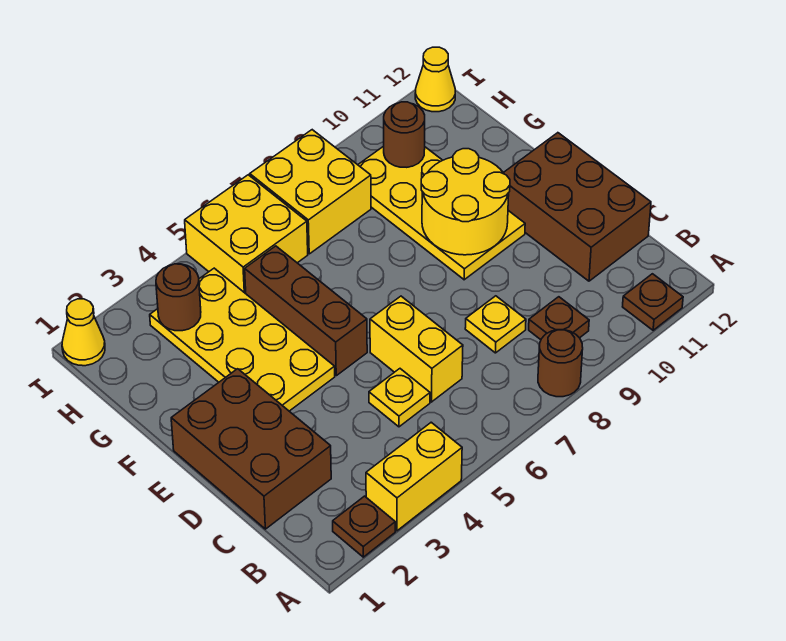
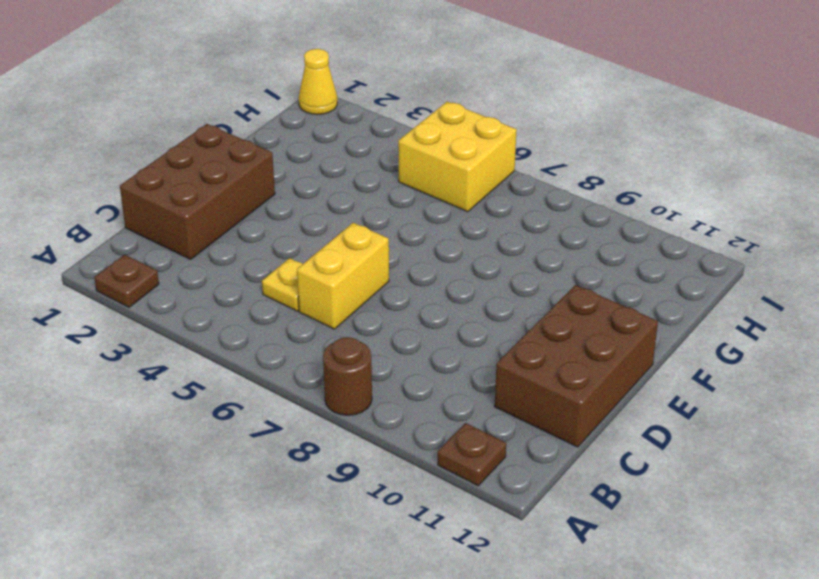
none -> yellow 1x2 brick [366,422,462,531]
none -> brown 1x1 plate [529,297,589,340]
none -> yellow 1x1 plate [465,296,526,353]

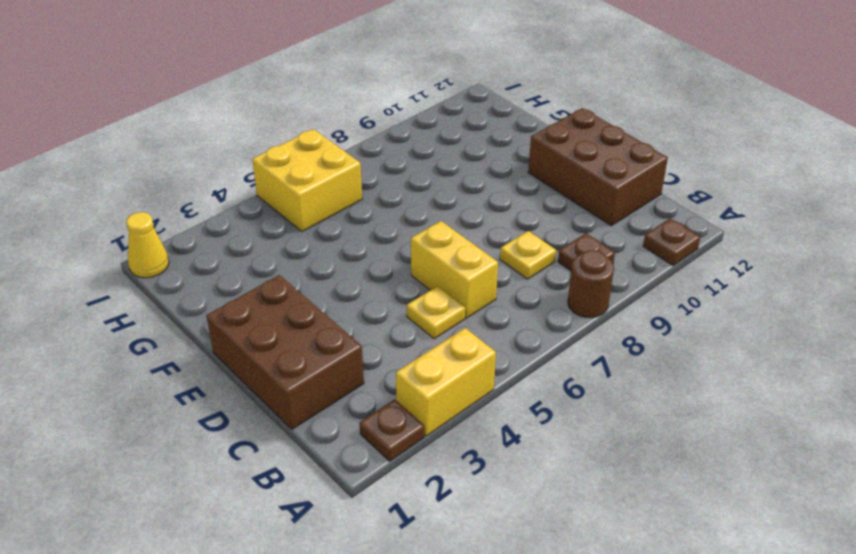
none -> yellow 2x4 plate [150,268,335,411]
none -> brown 1x3 brick [245,246,367,376]
none -> yellow 2x4 plate [358,146,525,280]

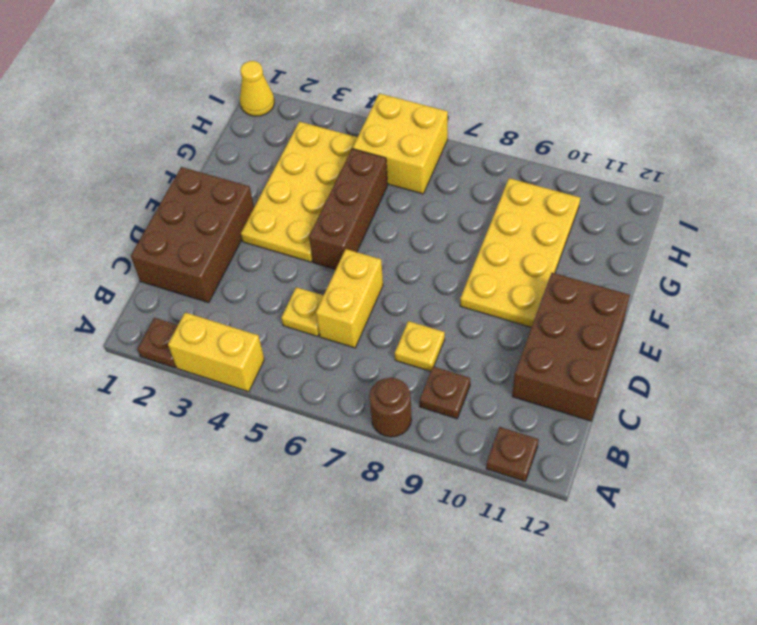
none -> yellow 2x2 brick [250,130,371,254]
none -> yellow 1x1 cone [415,47,455,112]
none -> yellow 2x2 round brick [421,149,510,255]

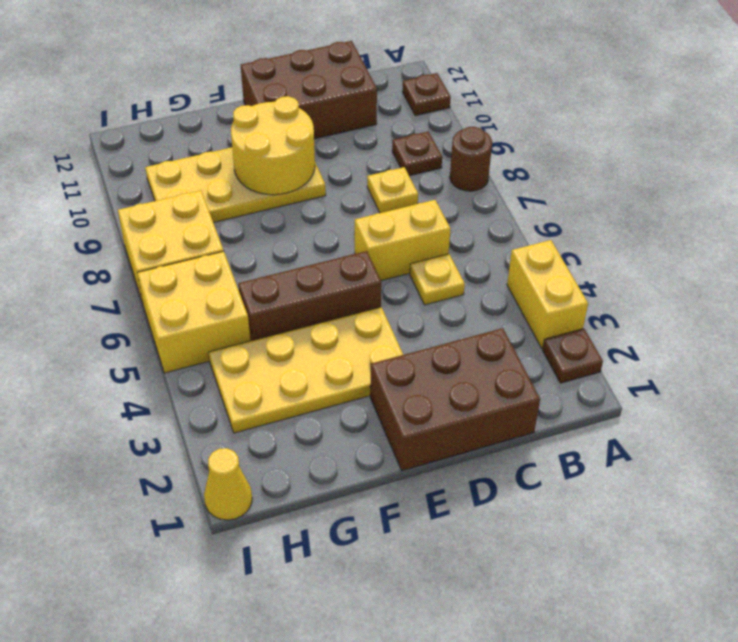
none -> yellow 1x1 cone [415,47,455,112]
none -> brown 1x1 round brick [156,264,201,331]
none -> brown 1x1 round brick [384,102,425,167]

